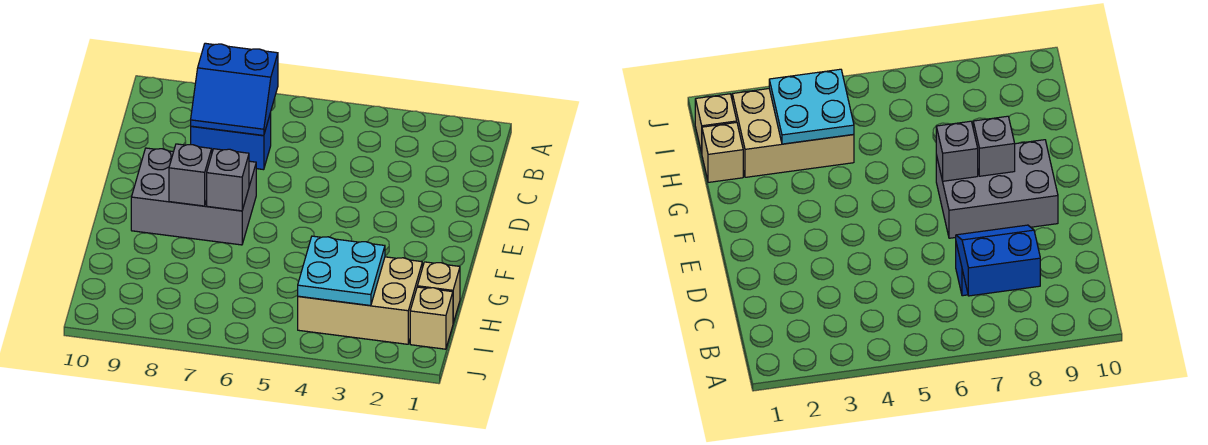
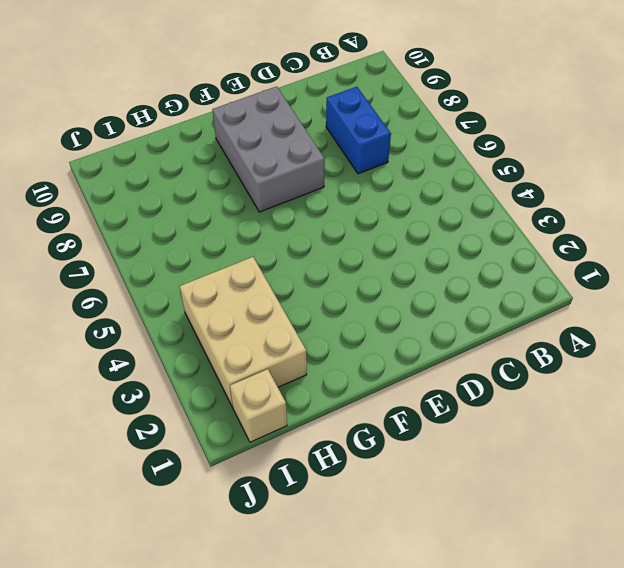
none -> tan 1x1 brick [417,262,460,323]
none -> blue 2x2 slope [191,43,278,136]

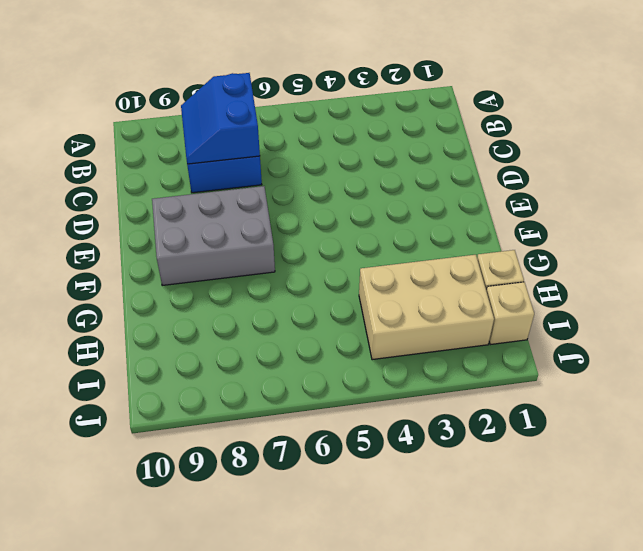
blue 2x2 slope [181,73,260,164] -> blue 2x2 slope turned to [191,43,278,136]
none -> grey 1x1 brick [207,149,249,211]
none -> grey 1x1 brick [169,144,212,206]

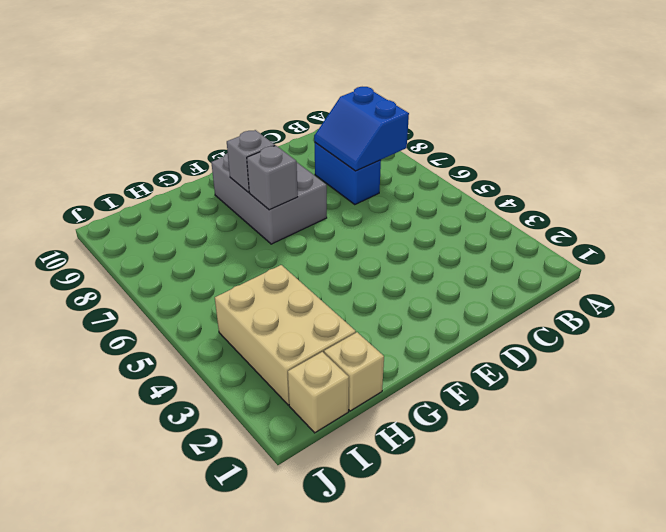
none -> cyan 2x2 plate [298,236,385,306]

